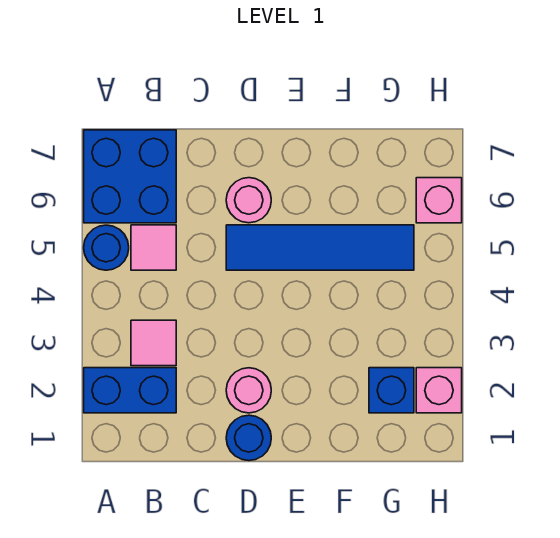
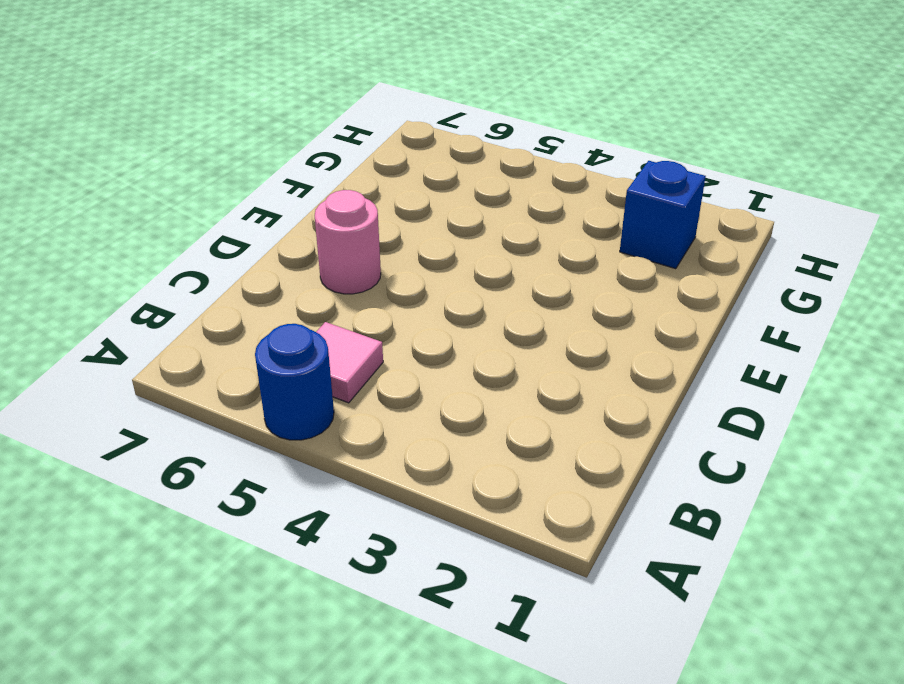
none -> blue 1x2 brick [84,368,176,413]
none -> blue 2x2 brick [84,130,176,223]
none -> pink 1x1 tile [131,320,176,366]

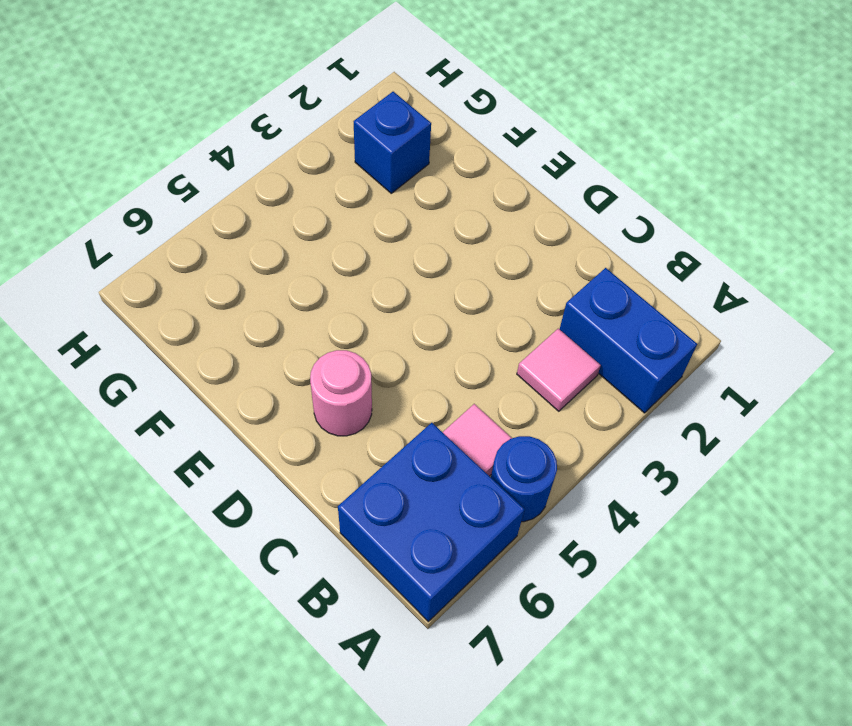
none -> blue 1x1 round brick [226,415,271,461]
none -> pink 1x1 round brick [226,368,271,413]
none -> blue 1x4 tile [226,225,414,270]

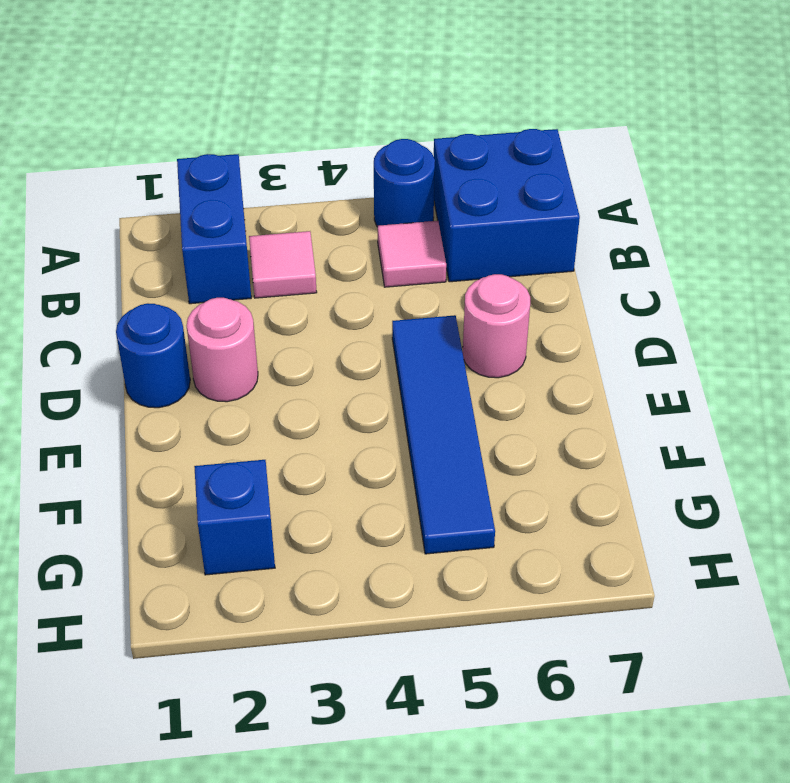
none -> pink 1x1 brick [416,368,462,413]
none -> pink 1x1 brick [416,178,462,223]

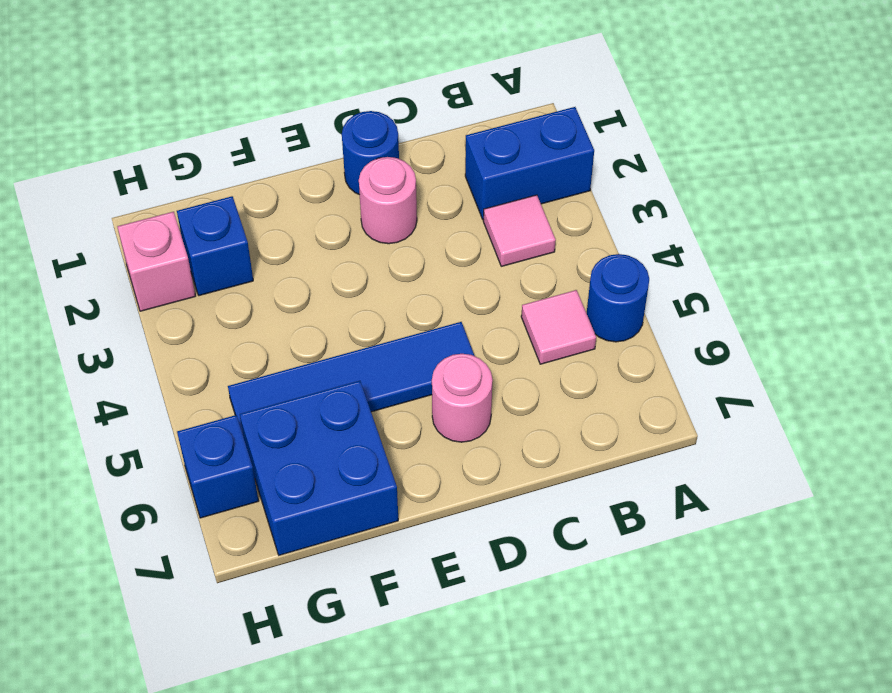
blue 2x2 brick [240,381,398,555] -> blue 2x2 brick moved to [84,130,176,223]
blue 1x1 brick [177,415,258,518] -> pink 1x1 brick [416,178,462,223]

